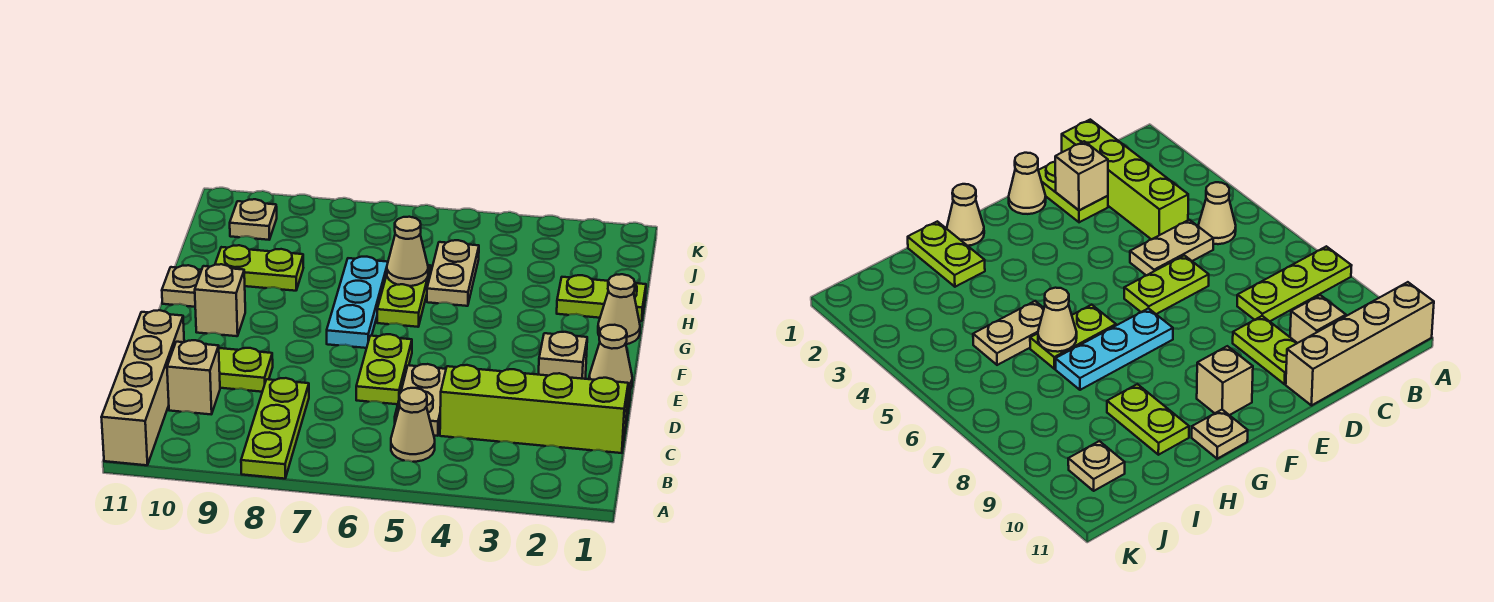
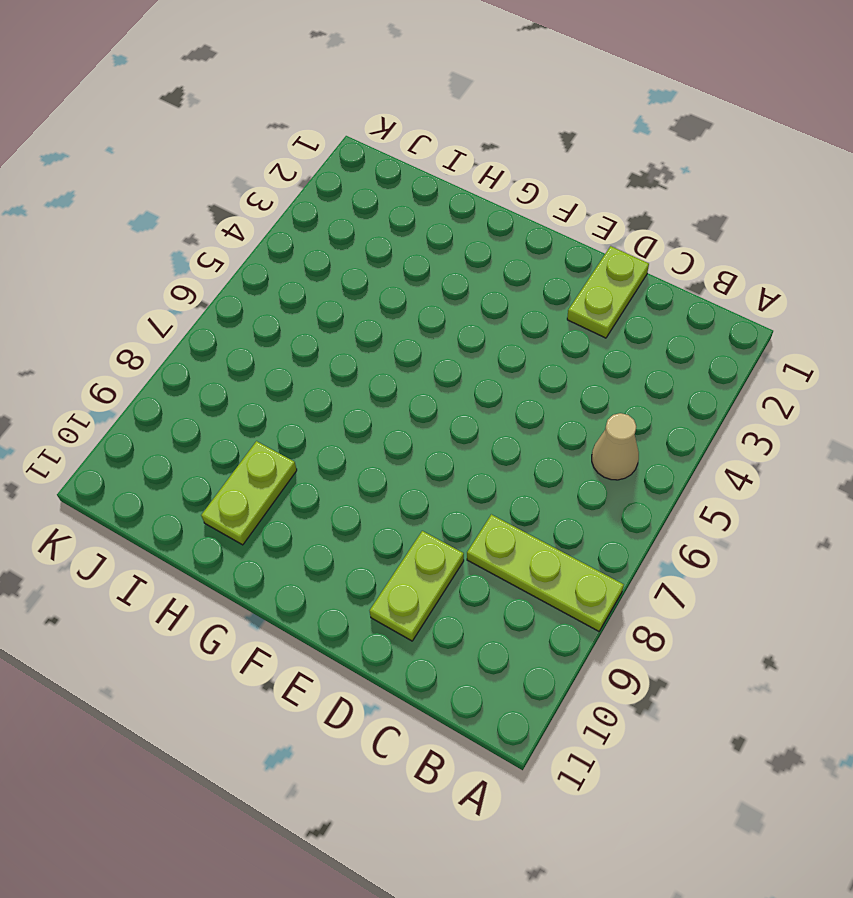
none -> tan 1x4 brick [101,310,184,465]
none -> lime 1x4 brick [440,365,628,453]
none -> tan 1x2 plate [395,364,446,436]

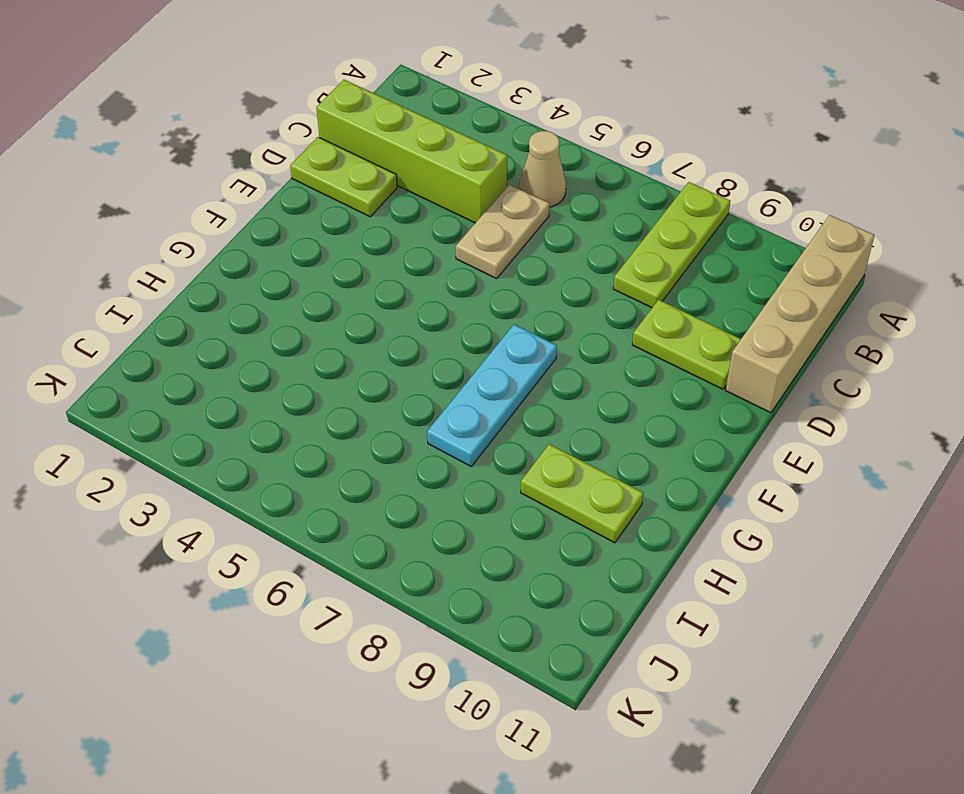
none -> tan 1x1 brick [167,340,220,414]
none -> lime 1x2 plate [356,334,412,404]
none -> tan 1x1 cone [589,325,632,387]

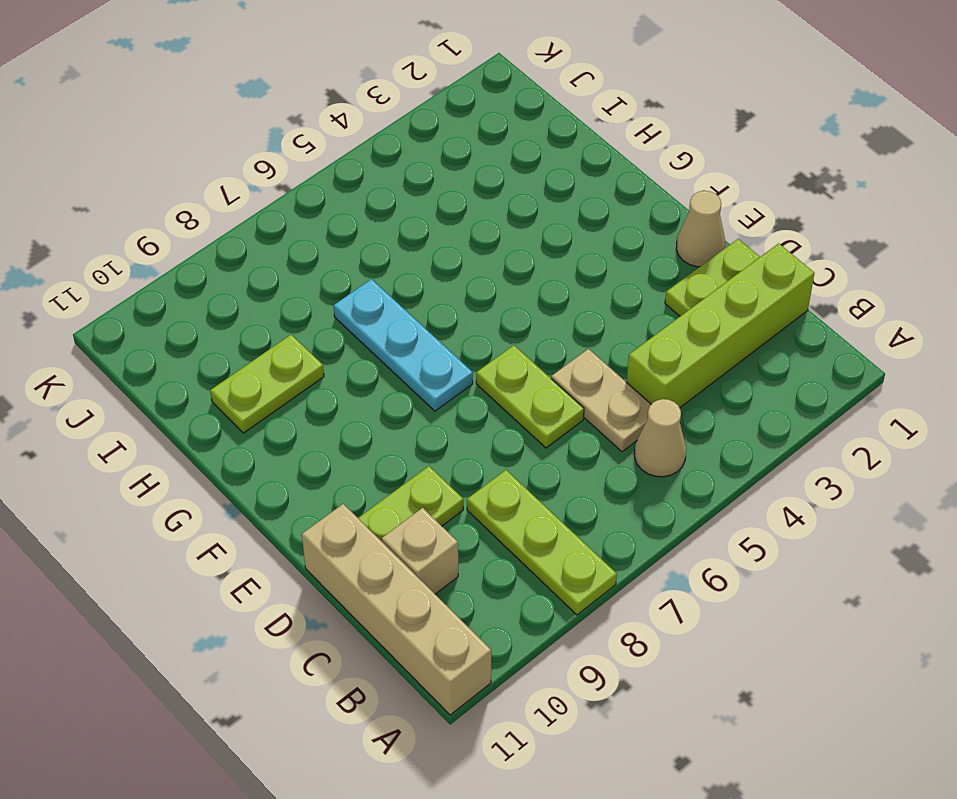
none -> tan 1x1 brick [195,264,245,336]
none -> tan 1x1 cone [598,274,640,344]
none -> lime 1x2 plate [377,265,431,327]

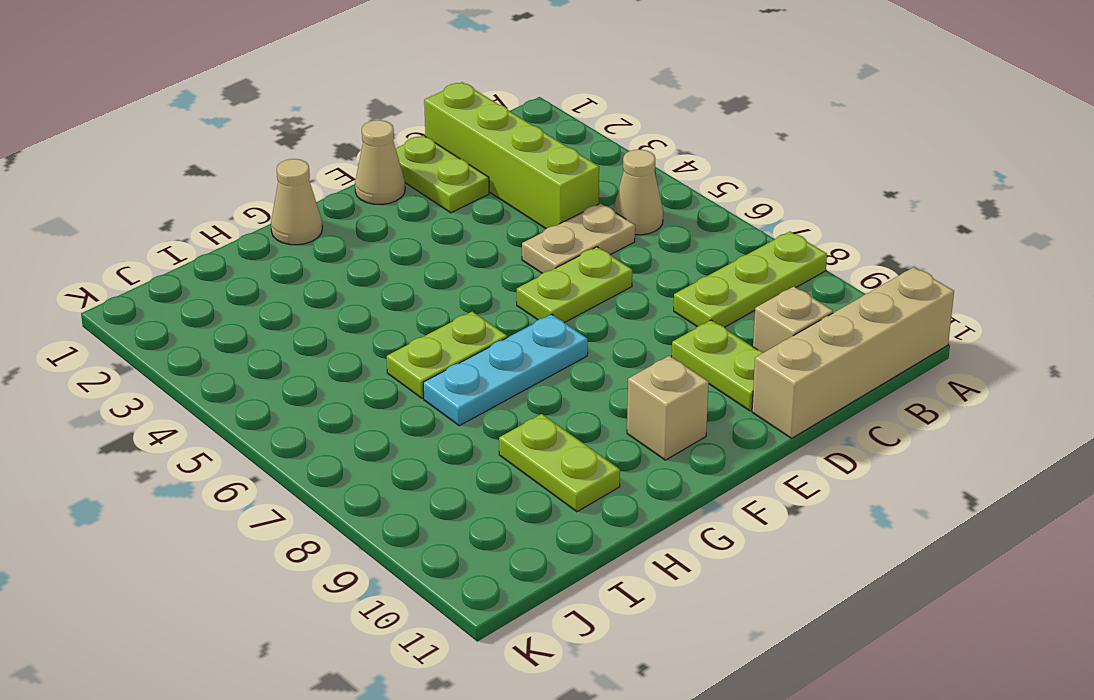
none -> tan 1x1 plate [162,265,201,307]
none -> lime 1x2 plate [557,275,646,321]
none -> tan 1x2 plate [427,240,479,306]

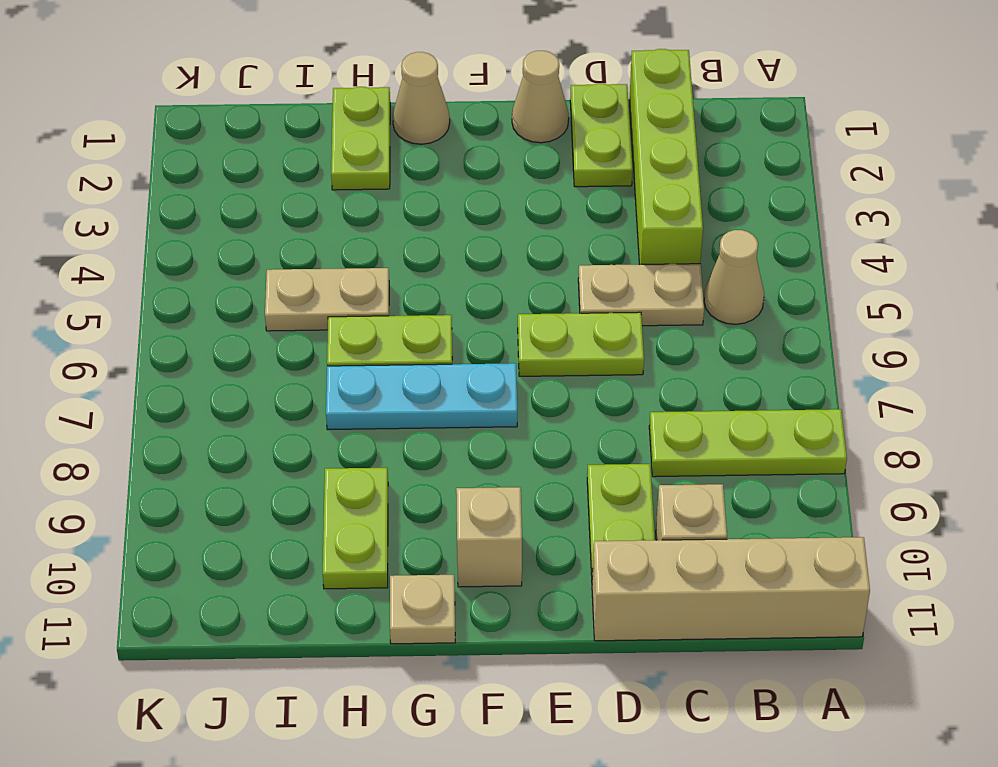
none -> tan 1x1 plate [230,199,277,240]
none -> tan 1x1 brick [538,332,587,379]
none -> tan 1x1 cone [387,217,428,286]

